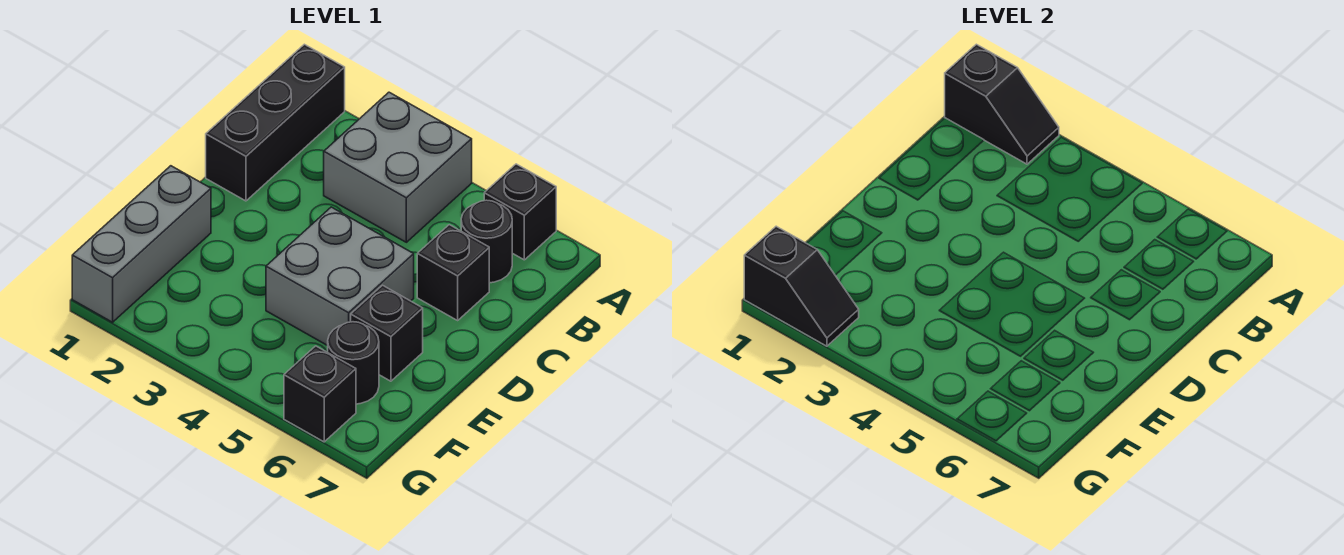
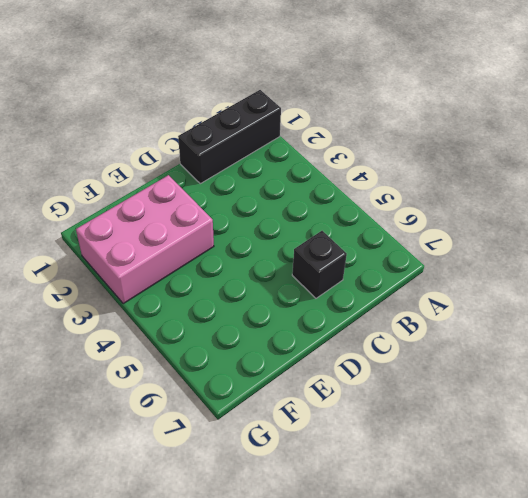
pink 2x3 brick [76,175,214,304] -> none
none -> grey 2x2 brick [324,92,472,242]
none -> black 1x1 brick [484,164,556,260]
none -> black 1x1 round brick [461,200,512,283]

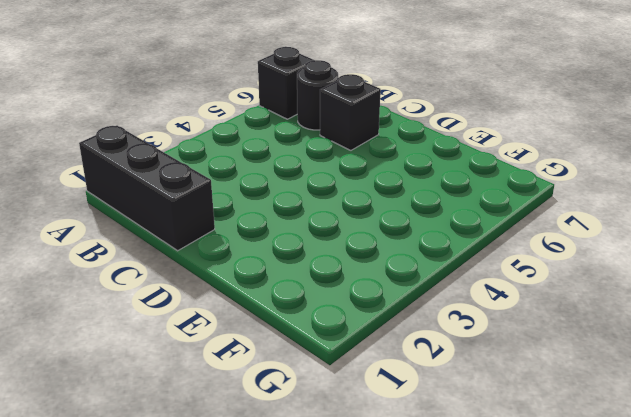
none -> grey 2x2 brick [324,92,472,242]
none -> grey 2x2 brick [266,207,414,346]
none -> grey 1x3 brick [72,166,211,322]

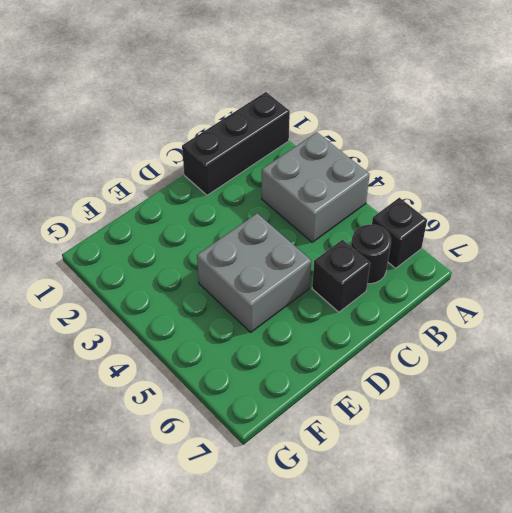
none -> grey 1x3 brick [72,166,211,322]
none -> black 1x1 brick [351,285,423,381]
none -> black 1x1 round brick [328,322,379,404]

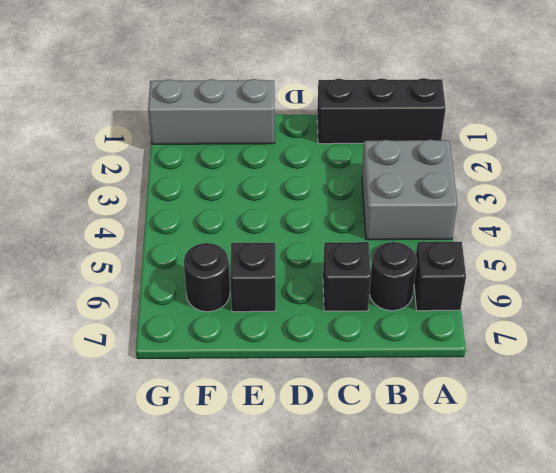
none -> grey 2x2 brick [266,207,414,346]
none -> black 1x1 brick [284,346,356,442]
none -> black 1x2 slope [945,44,1059,164]

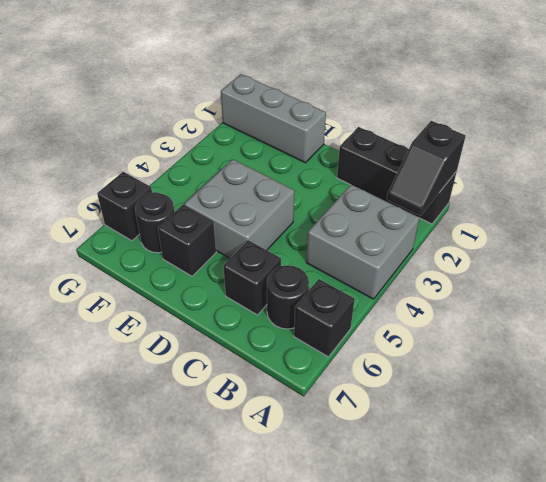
none -> black 1x2 slope [744,226,859,346]

